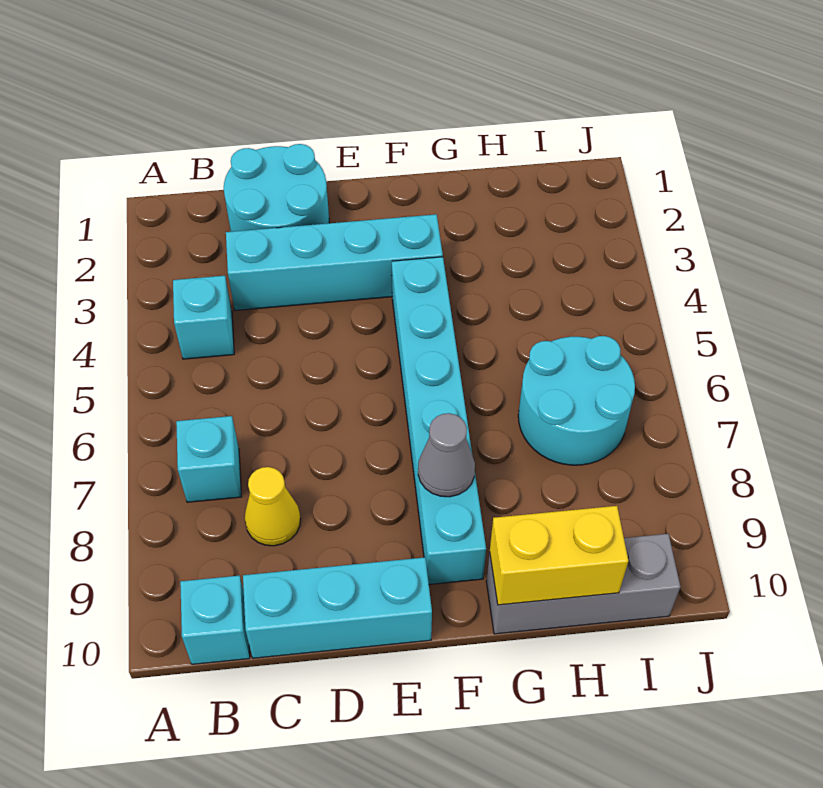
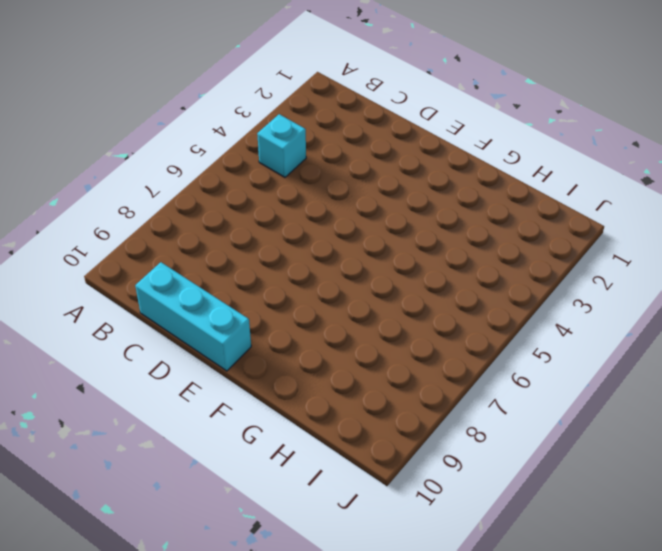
none -> cyan 1x1 brick [176,416,241,502]
none -> cyan 1x1 brick [180,576,250,664]
none -> cyan 2x2 round brick [224,144,329,232]

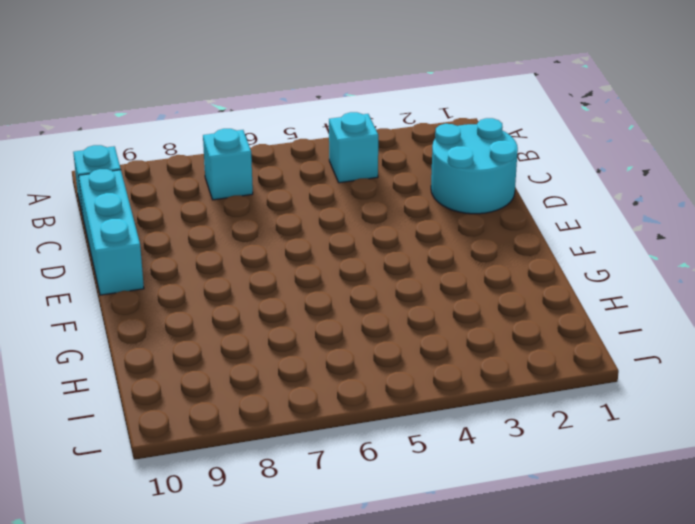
none -> cyan 1x4 brick [226,214,443,310]
none -> yellow 1x1 cone [245,467,301,546]
none -> cyan 1x6 brick [392,257,486,584]

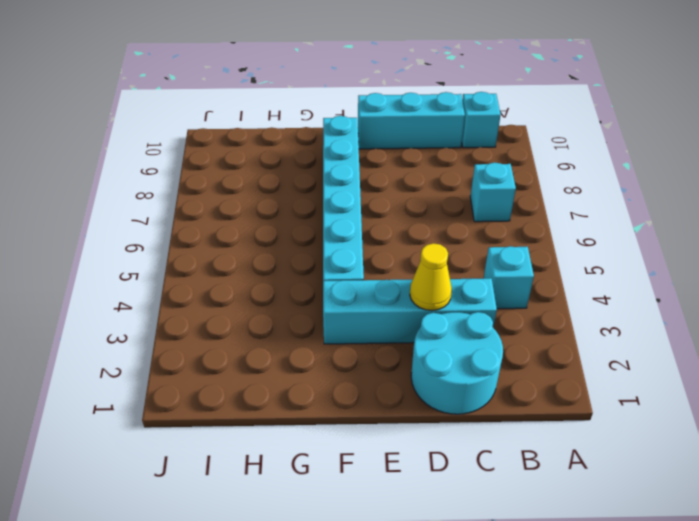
yellow 1x1 cone [410,243,452,310] -> yellow 1x1 cone moved to [245,467,301,546]
none -> grey 1x3 brick [486,534,681,634]
none -> cyan 2x2 round brick [518,336,635,465]
none -> grey 1x1 cone [418,413,475,497]

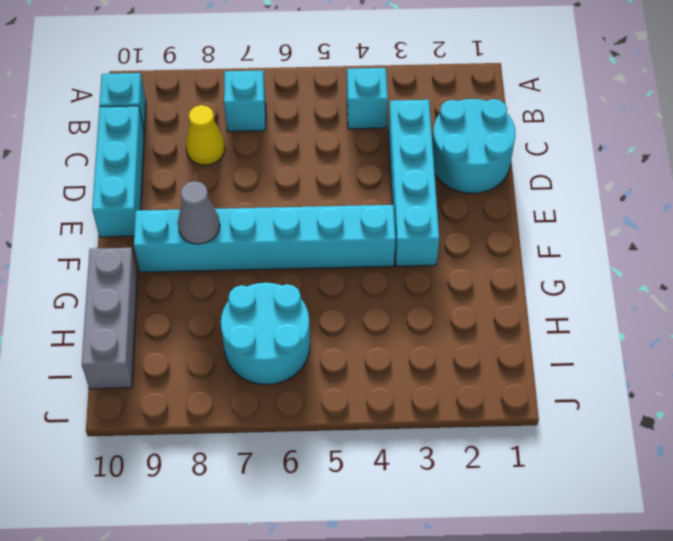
none -> yellow 1x2 brick [490,506,628,605]

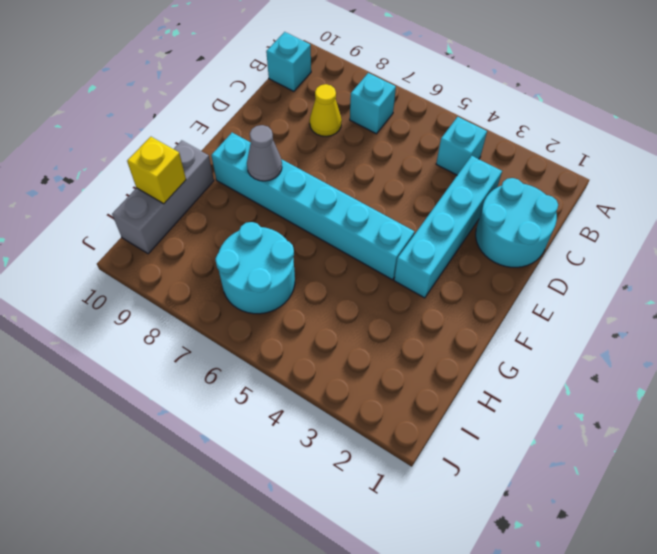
yellow 1x1 brick [127,137,186,204] -> yellow 1x2 brick [490,506,628,605]
none -> cyan 1x3 brick [243,557,432,658]

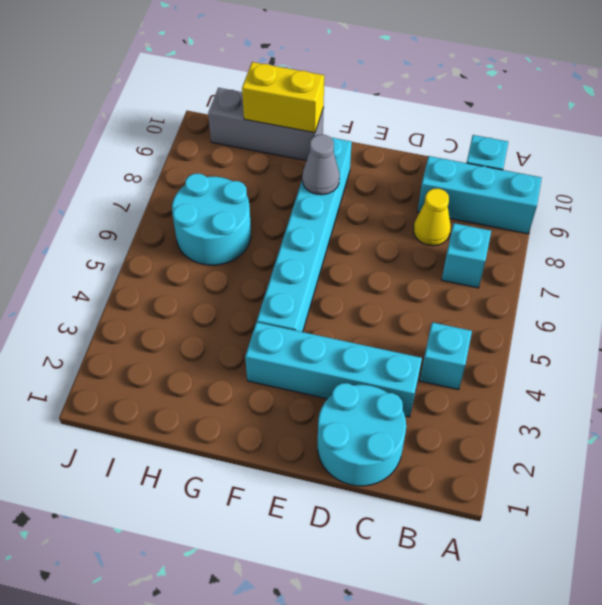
cyan 1x3 brick [418,156,542,234] -> cyan 1x3 brick moved to [243,557,432,658]

